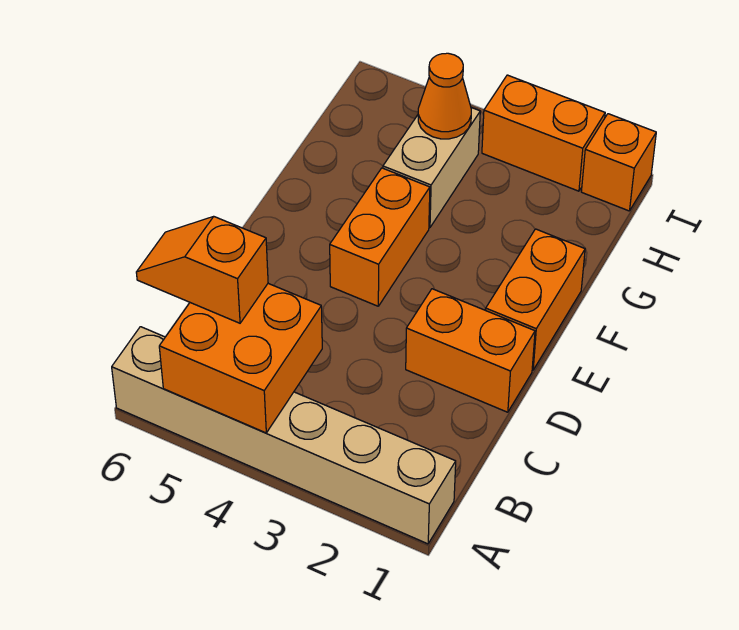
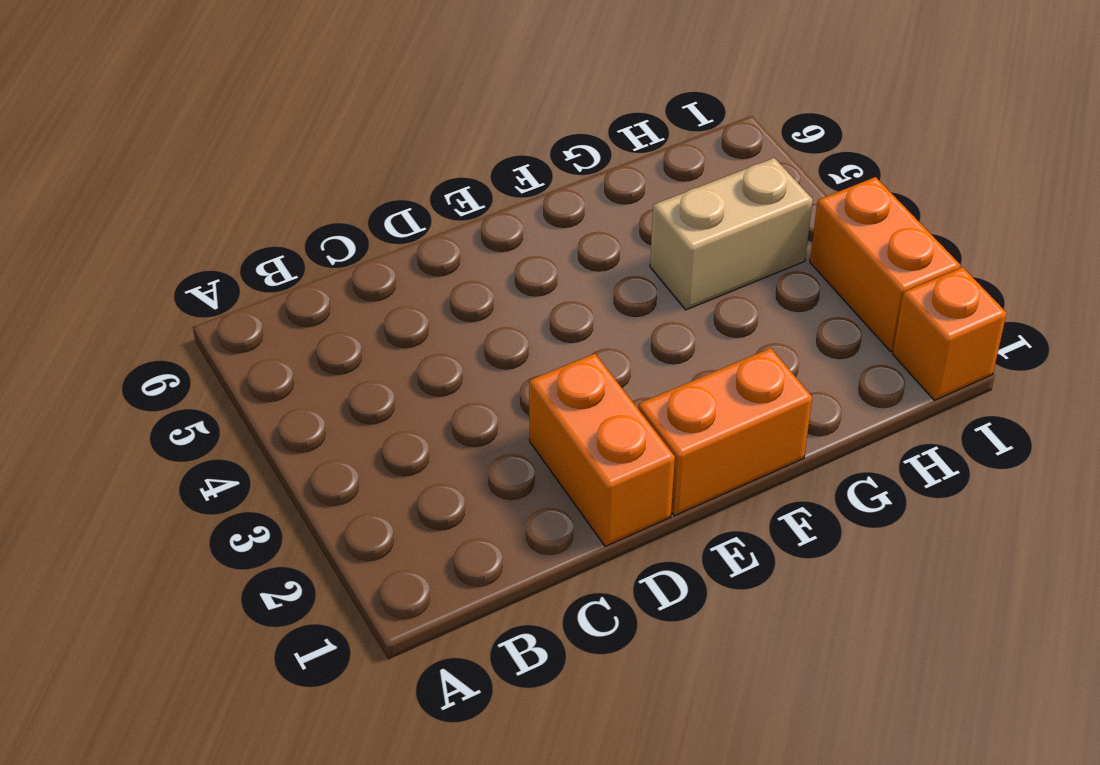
none -> tan 1x6 brick [112,327,456,544]
none -> orange 1x2 brick [330,168,430,306]

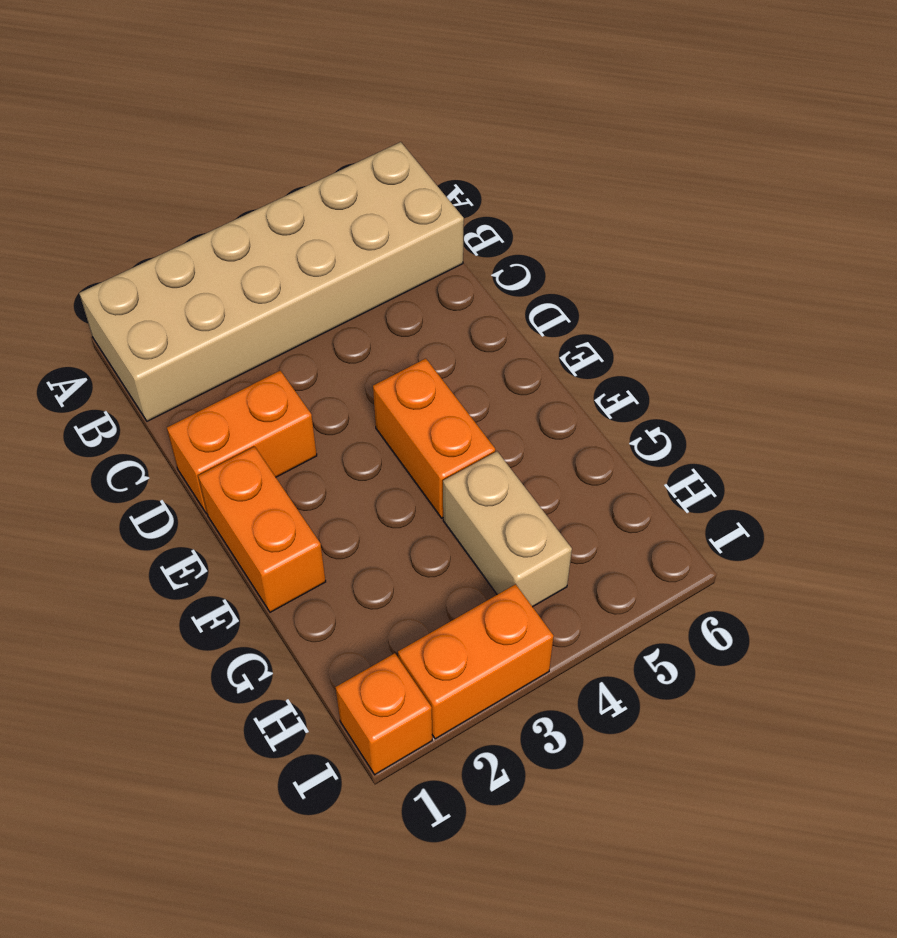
tan 2x6 brick [79,142,464,421] -> tan 1x6 brick [112,327,456,544]
none -> orange 2x2 brick [159,284,322,433]
none -> orange 1x1 cone [418,53,471,139]

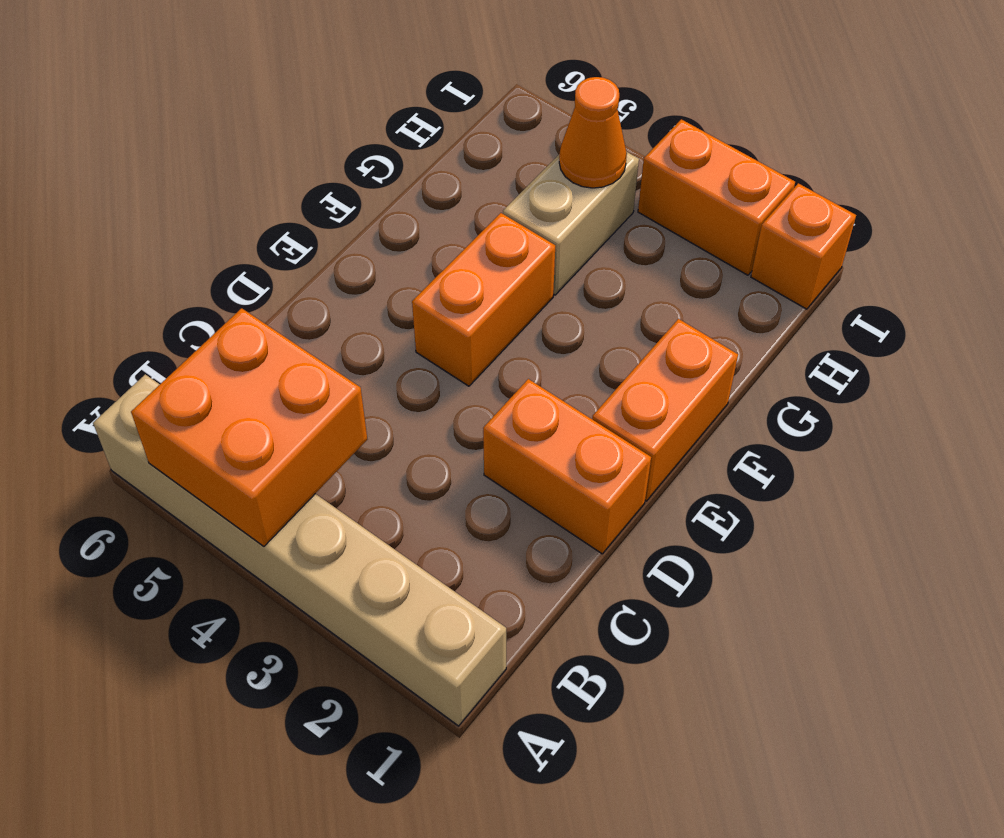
none -> orange 1x2 slope [136,217,268,323]

